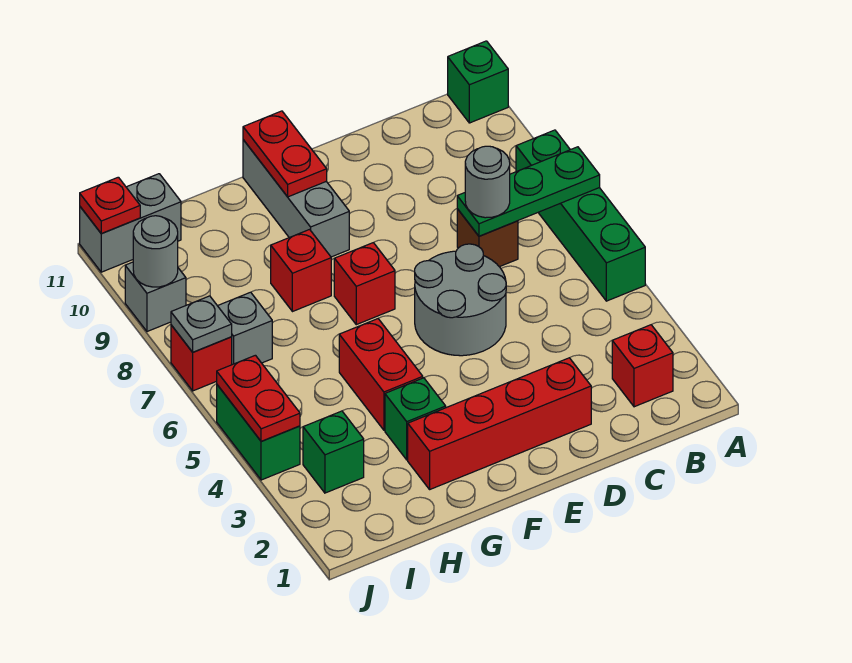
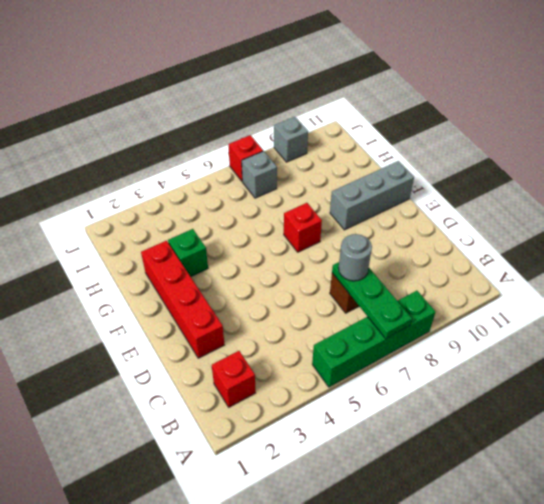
none -> green 1x1 brick [448,41,508,123]
none -> grey 2x2 round brick [415,244,506,356]
none -> red 1x2 brick [339,319,423,430]

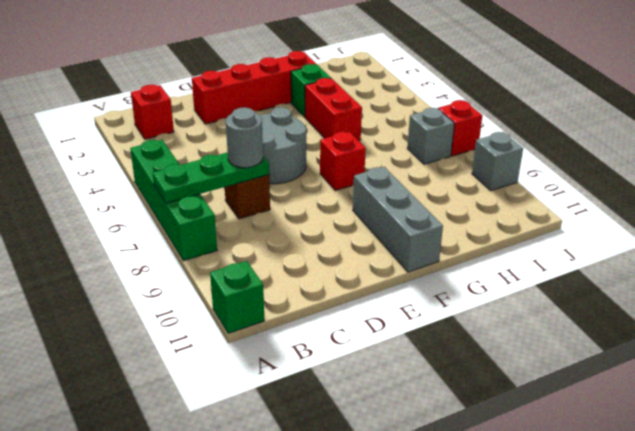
none -> red 1x1 brick [271,230,331,312]
none -> green 1x1 brick [303,411,364,493]
none -> grey 1x2 brick [80,174,181,272]

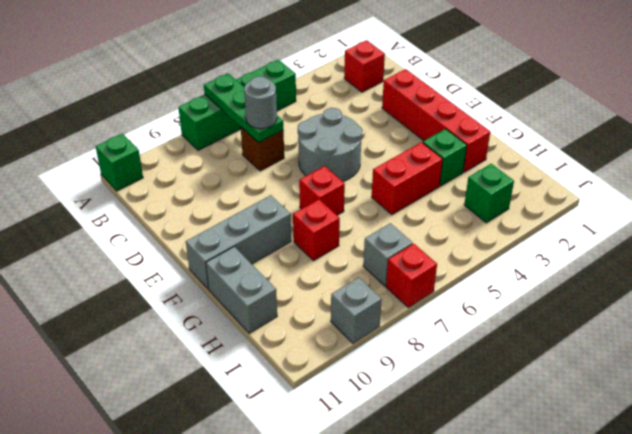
grey 1x2 brick [206,247,277,333] -> grey 1x2 brick moved to [80,174,181,272]
none -> green 1x2 brick [217,385,300,480]
none -> red 1x2 plate [243,111,327,197]
none -> red 1x2 plate [217,355,300,441]

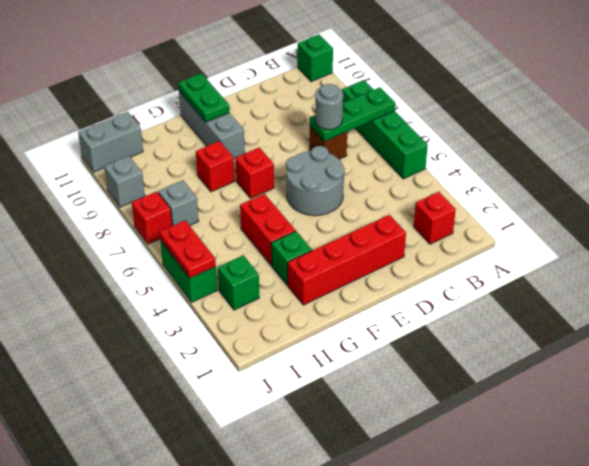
green 1x2 plate [178,73,229,122] -> red 1x2 plate [243,111,327,197]
none -> grey 1x1 plate [171,296,232,352]
none -> grey 1x1 round brick [133,216,178,287]
none -> red 1x1 plate [80,177,140,233]

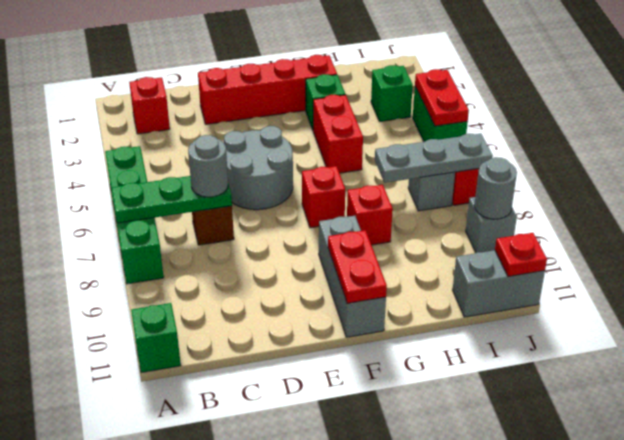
grey 1x3 plate [375,133,493,183] -> grey 1x1 plate [171,296,232,352]

